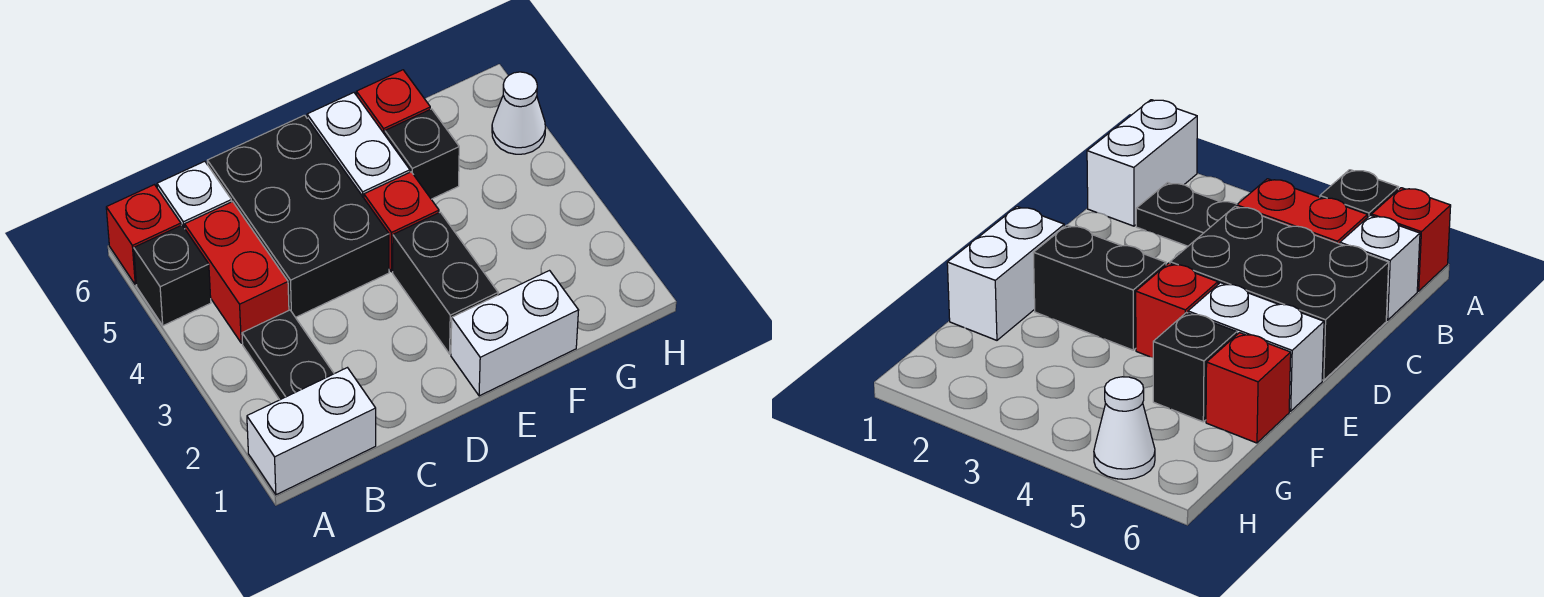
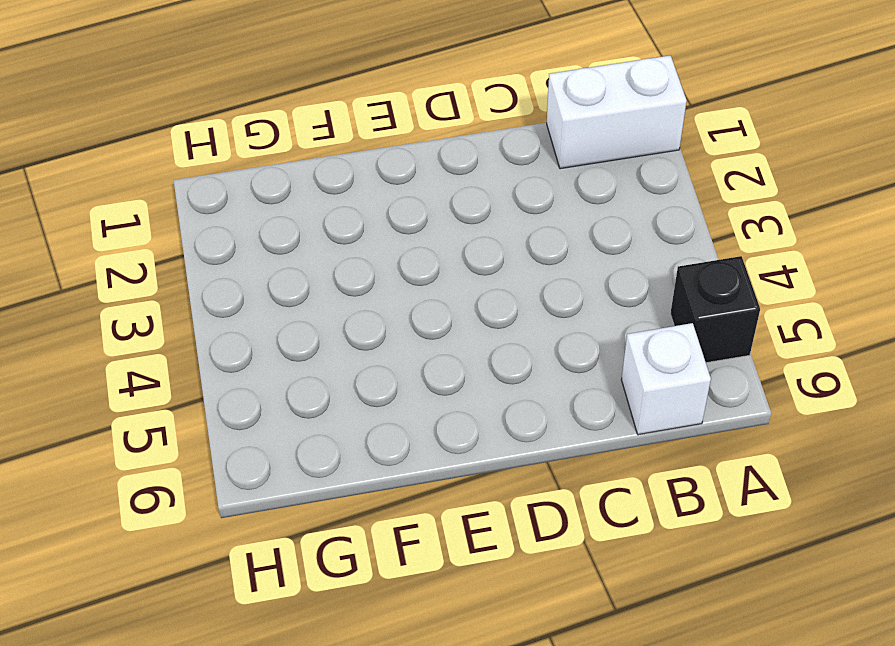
none -> red 1x1 brick [106,185,181,285]
none -> black 1x2 plate [242,310,334,400]
none -> red 1x2 brick [185,202,289,343]

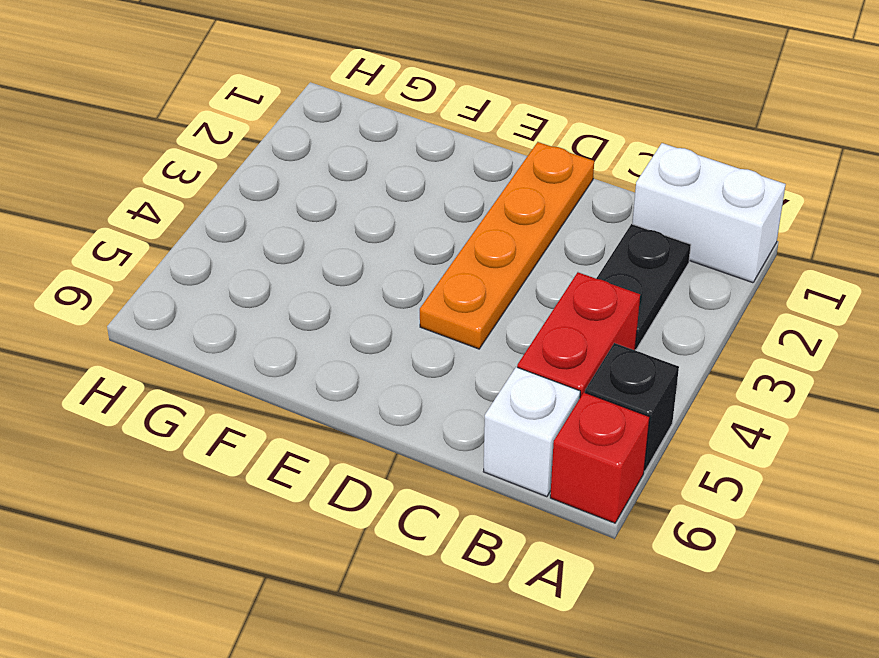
orange 1x4 plate [420,142,594,349] -> black 2x3 brick [207,115,389,317]
none -> white 1x2 brick [451,271,579,396]
none -> black 1x2 brick [393,212,498,354]
none -> red 1x1 brick [364,172,439,272]

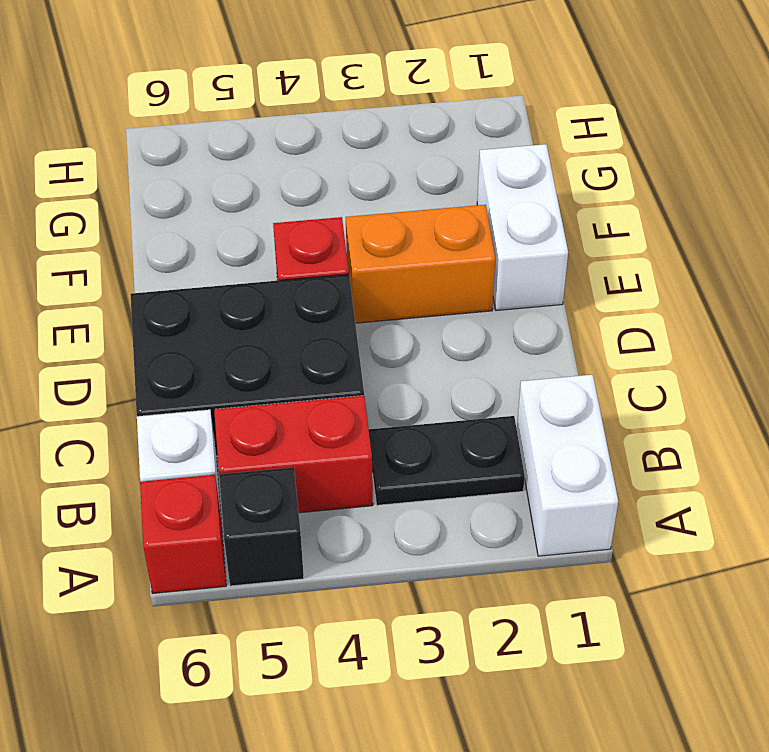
orange 1x2 brick [346,205,495,323] -> black 1x2 brick [393,212,498,354]
none -> white 1x2 brick [307,93,410,198]
none -> black 1x1 brick [385,109,459,199]
none -> red 1x1 brick [356,70,430,134]

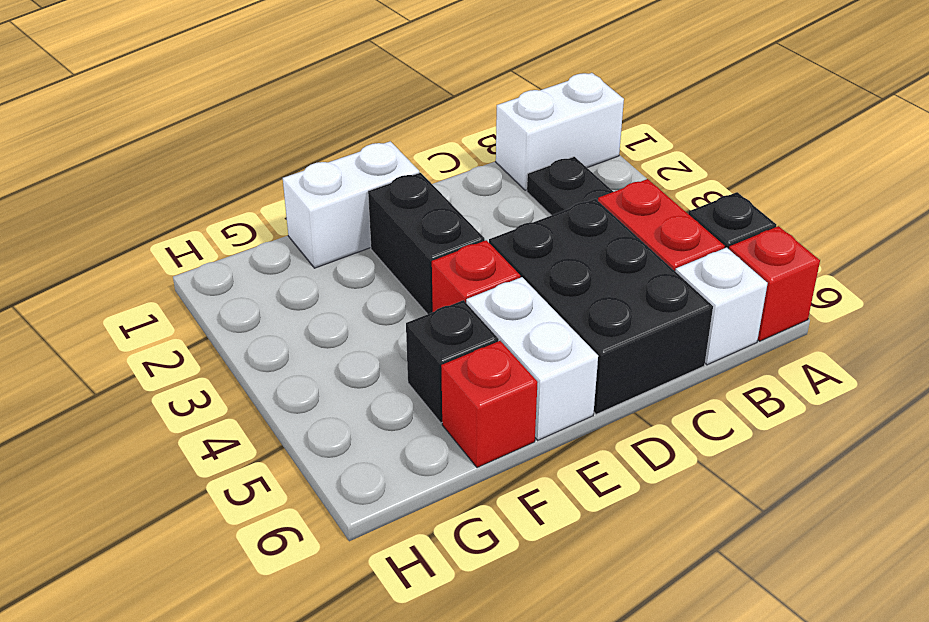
none -> white 1x1 cone [492,72,546,154]

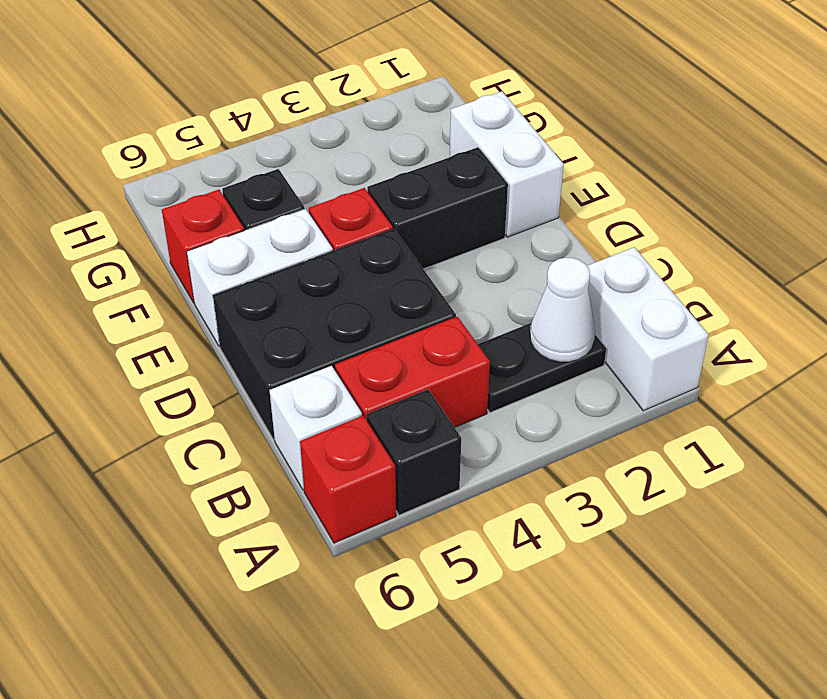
white 1x1 cone [530,258,595,362] -> white 1x1 cone moved to [492,72,546,154]

